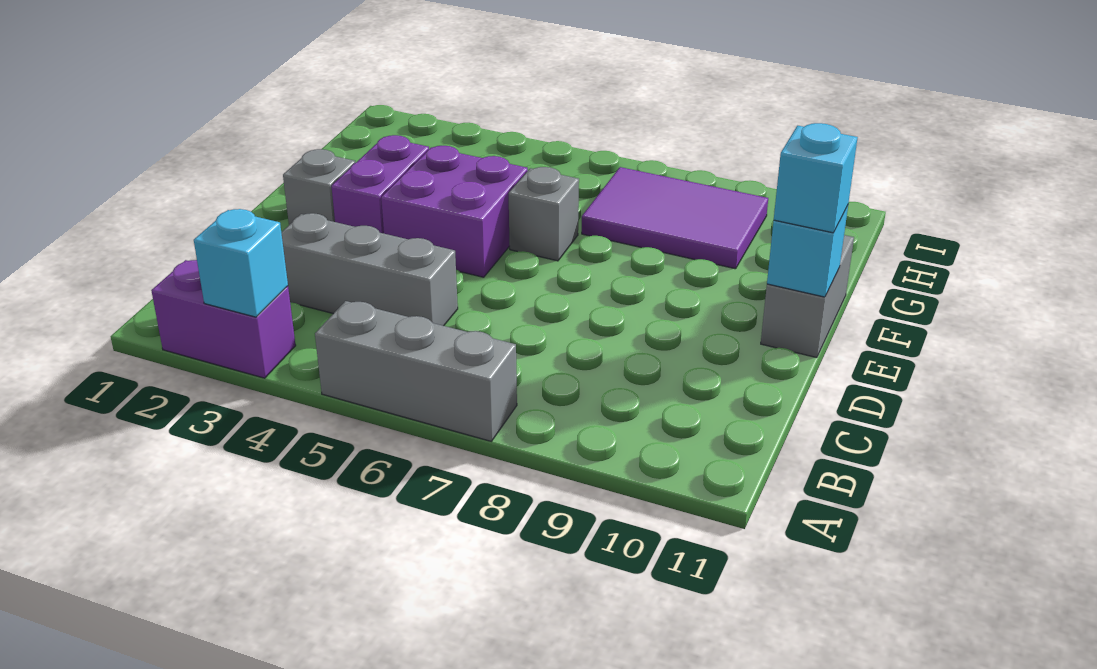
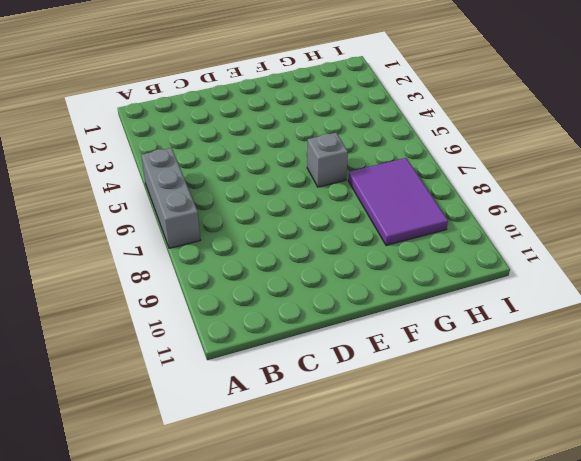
none -> purple 1x2 brick [151,260,296,378]
none -> grey 1x3 brick [281,213,458,326]
none -> grey 1x1 brick [283,149,355,225]

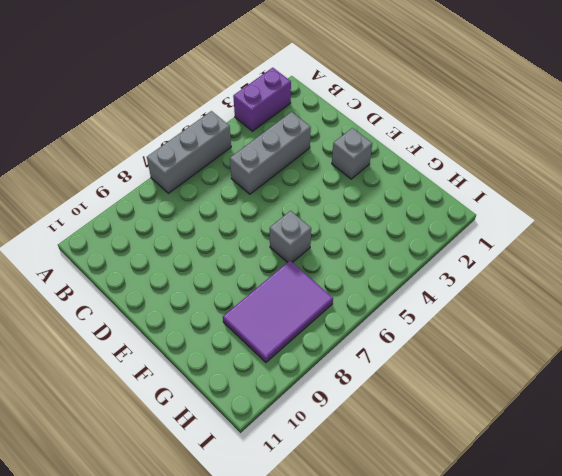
none -> purple 1x2 brick [332,135,429,233]
none -> purple 2x2 brick [381,146,528,277]
none -> grey 1x2 brick [761,235,854,358]

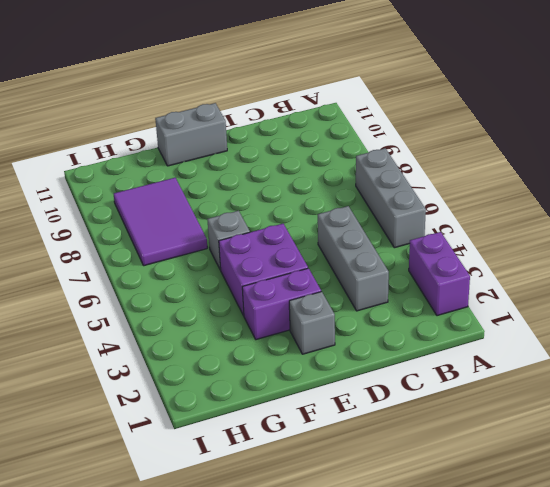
none -> cyan 1x1 brick [194,209,288,317]
none -> cyan 1x1 brick [767,205,848,297]
none -> cyan 1x1 brick [774,123,858,233]

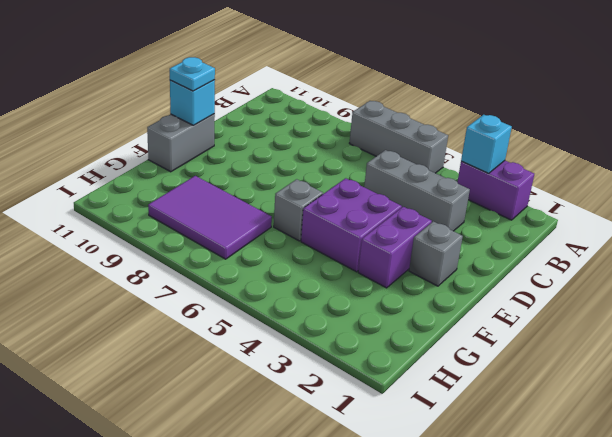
cyan 1x1 plate [170,57,215,91] -> cyan 1x1 brick [774,123,858,233]

